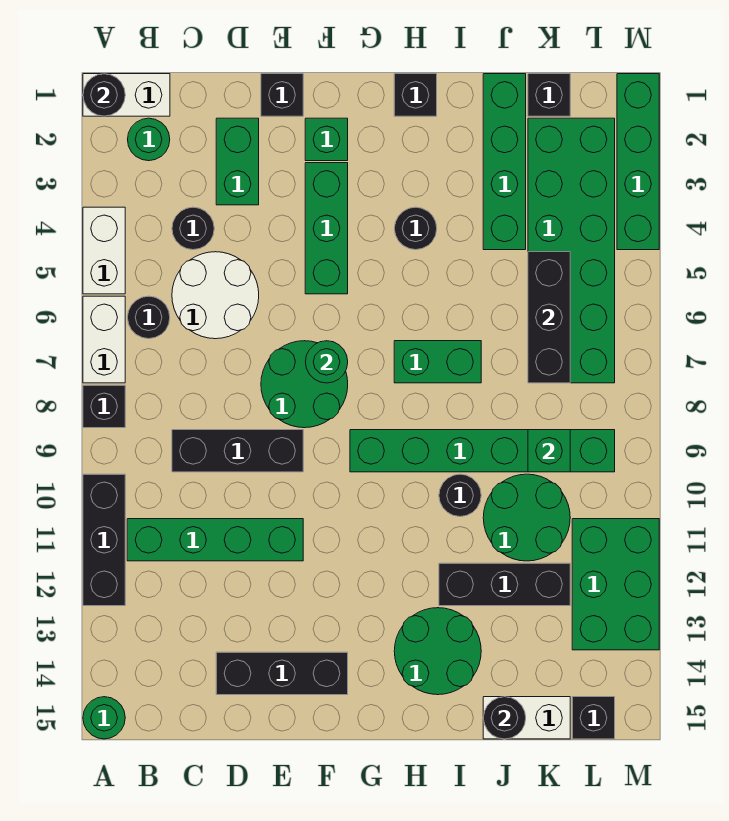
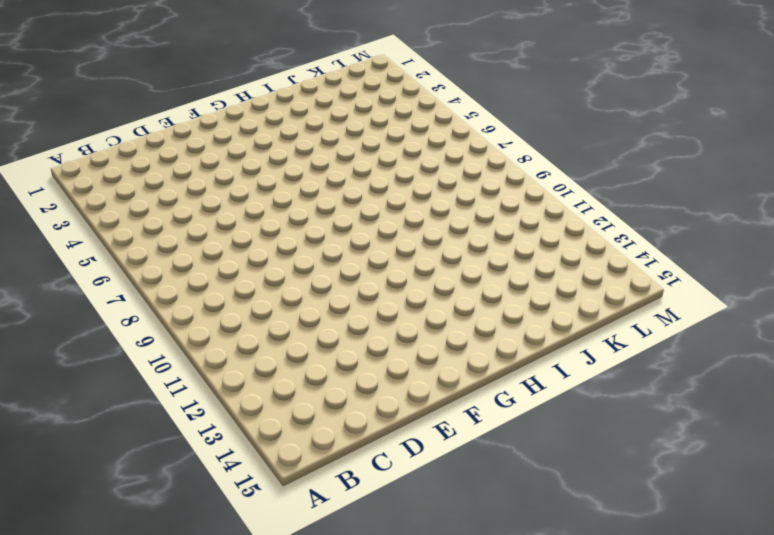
none -> white 1x2 brick [83,74,170,116]
none -> white 1x2 brick [83,207,125,294]
none -> white 1x2 brick [83,296,125,383]
none -> black 1x1 brick [83,385,125,428]

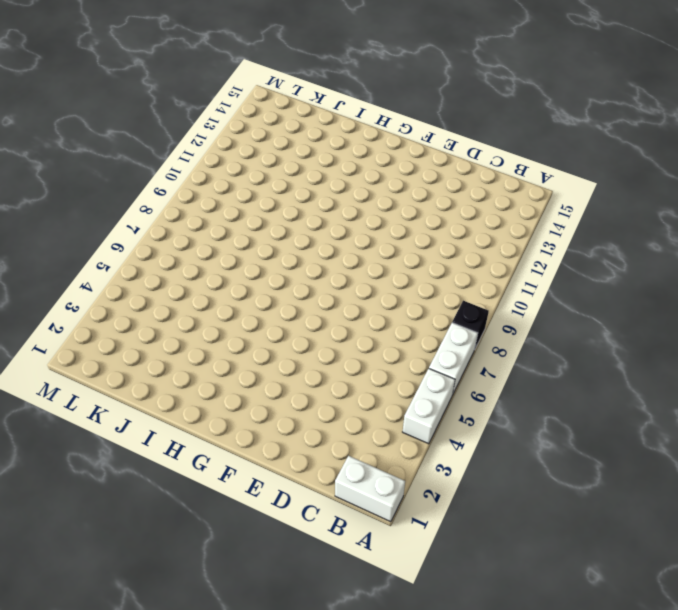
none -> black 1x3 brick [83,474,125,606]
none -> green 1x1 round brick [83,697,125,739]
none -> green 1x1 round brick [128,118,170,161]
none -> black 1x1 round brick [128,296,170,339]

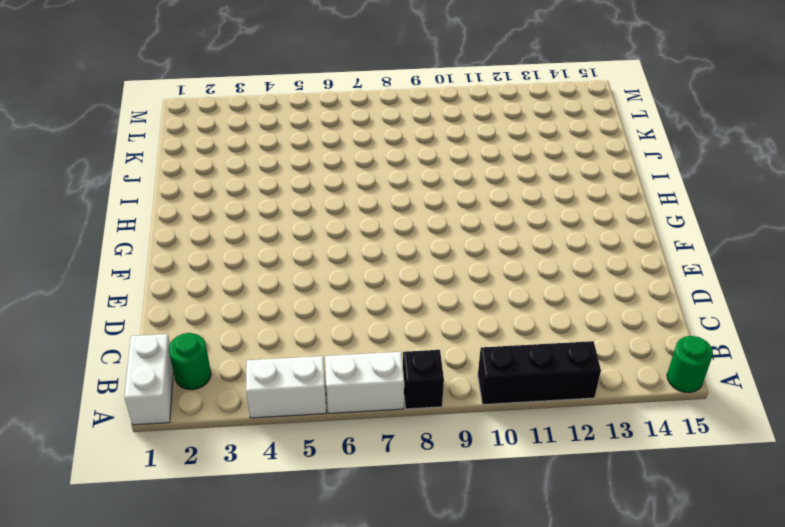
none -> black 1x1 round brick [128,296,170,339]
none -> green 1x4 brick [127,519,303,561]
none -> black 1x1 round brick [172,207,214,250]
none -> white 2x2 round brick [172,252,259,339]

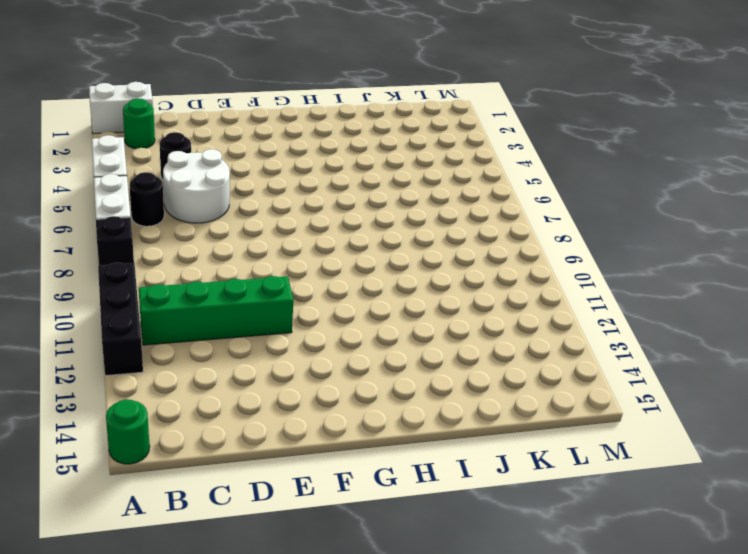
none -> black 1x3 brick [172,430,303,472]
none -> green 1x2 brick [216,118,259,205]
none -> black 1x3 brick [216,652,348,695]
none -> black 1x1 brick [261,74,303,116]

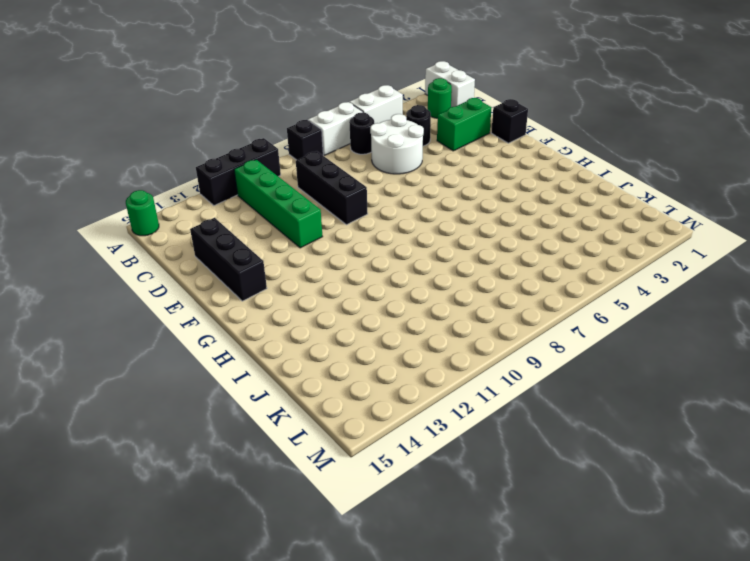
none -> green 2x2 round brick [261,341,348,428]
none -> green 1x1 brick [305,118,348,161]
none -> green 1x3 brick [305,163,348,294]
none -> green 1x6 brick [350,430,615,472]

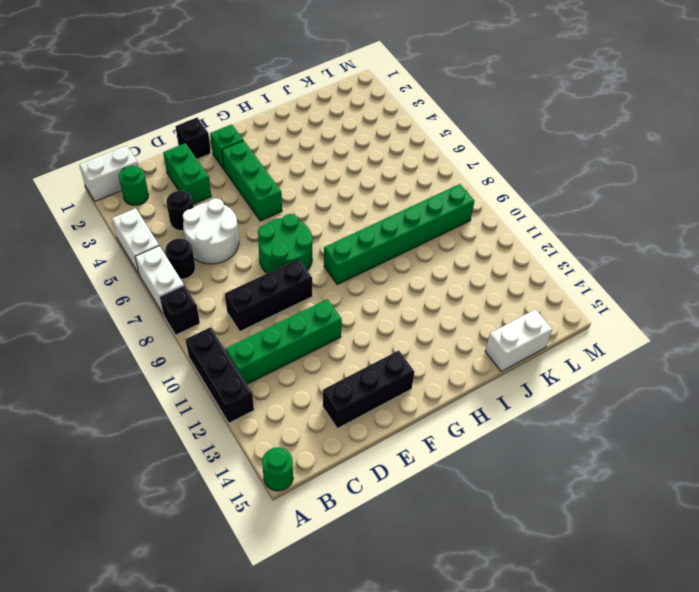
none -> black 1x1 brick [394,74,437,116]
none -> black 1x1 round brick [394,207,437,250]
none -> green 1x2 brick [394,341,481,383]
none -> green 2x2 round brick [394,608,481,695]

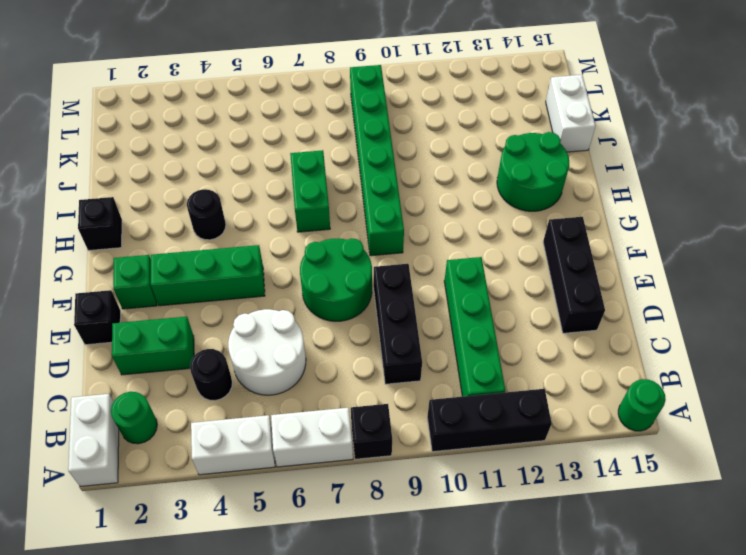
none -> black 1x1 round brick [128,296,170,339]
none -> black 1x1 round brick [439,474,481,517]
none -> black 1x3 brick [439,563,570,606]
none -> green 1x4 brick [483,74,526,250]

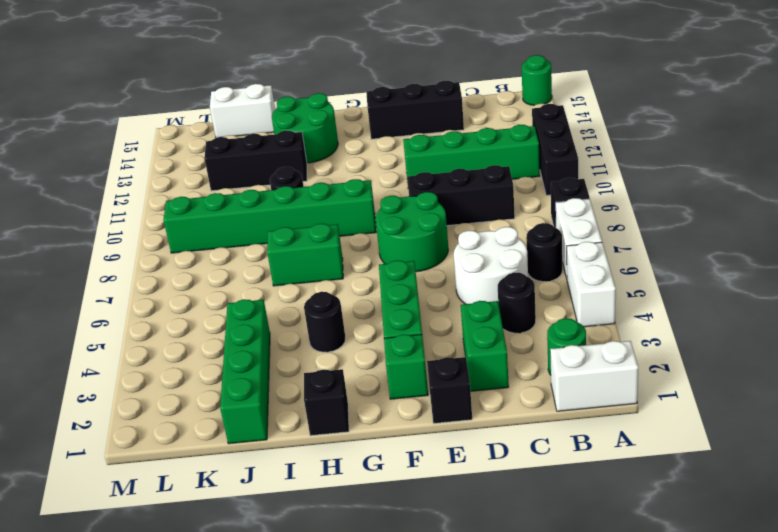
none -> green 2x2 round brick [483,474,570,561]
none -> black 1x1 brick [528,74,570,116]
none -> green 2x6 brick [528,118,615,383]
none -> green 2x3 brick [572,519,659,650]

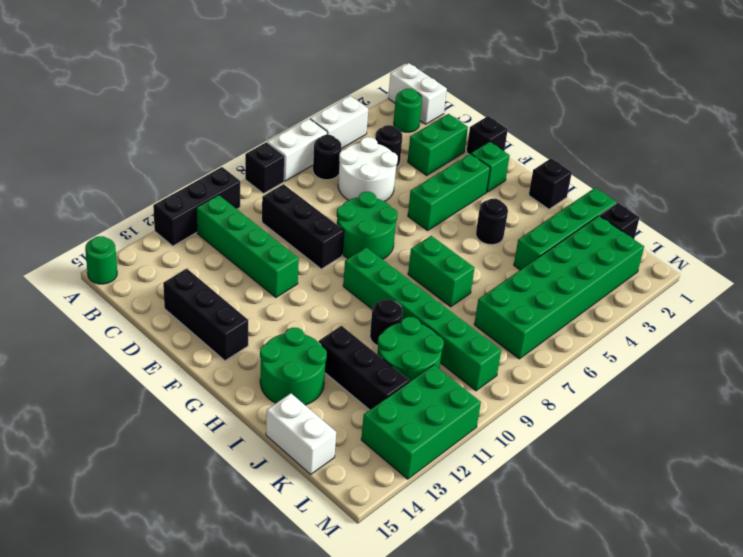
none -> black 1x1 brick [572,697,615,739]
none -> green 1x4 brick [617,74,659,250]
none -> black 1x1 round brick [83,74,125,116]
none -> green 1x1 round brick [306,341,348,383]

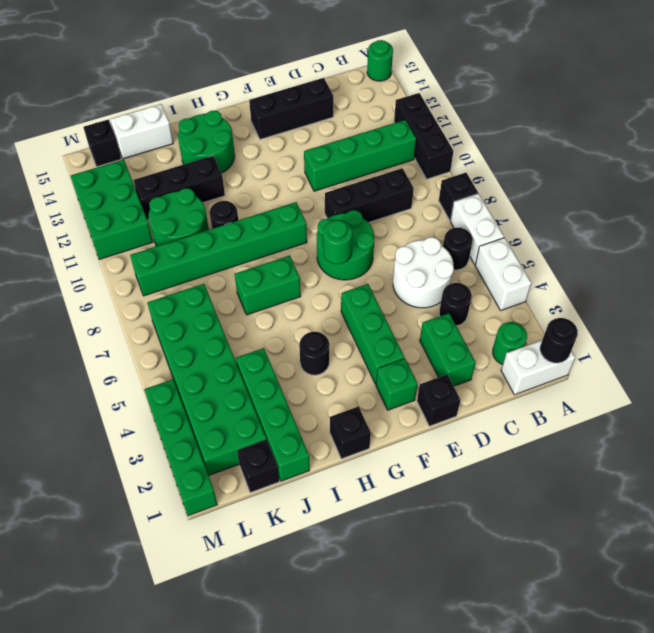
none -> black 1x1 round brick [483,697,526,739]
none -> black 1x3 brick [528,252,570,383]
none -> green 1x1 brick [528,430,570,472]

